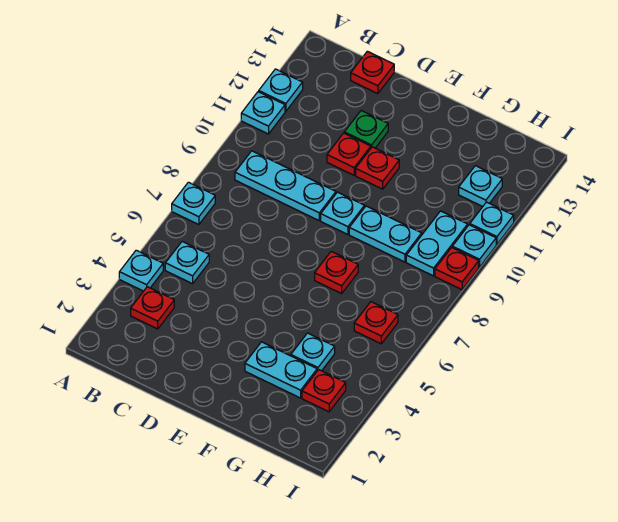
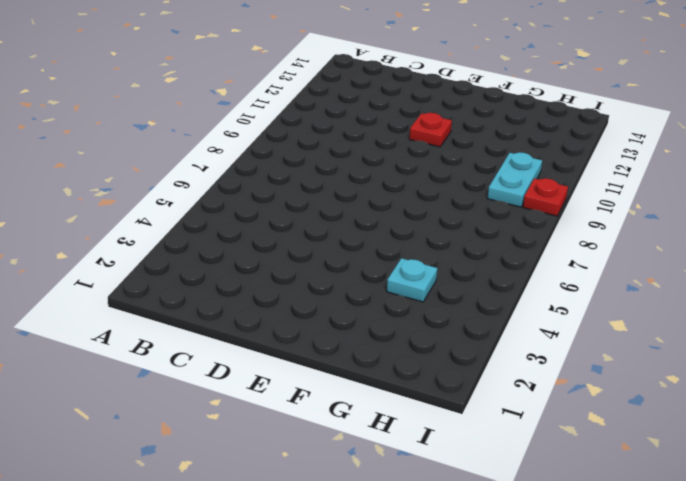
none -> cyan 1x1 plate [119,250,163,291]
none -> cyan 1x1 plate [172,182,215,225]
none -> cyan 1x1 plate [241,92,285,134]

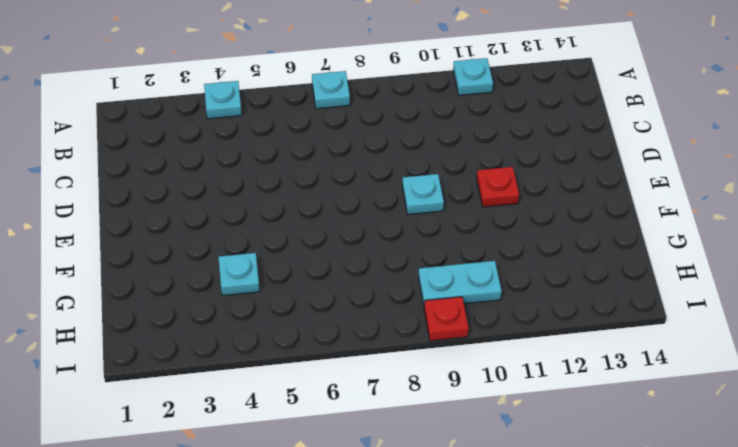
none -> cyan 1x1 plate [259,69,303,111]
none -> red 1x1 plate [131,287,174,329]
none -> cyan 1x1 plate [165,242,209,284]

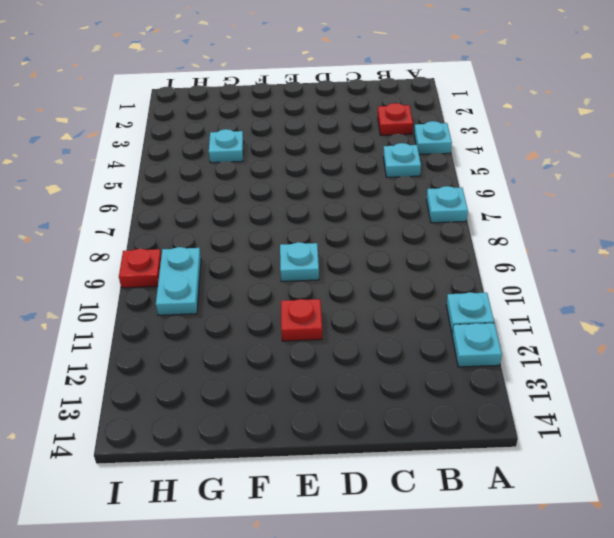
none -> cyan 1x3 plate [235,151,336,220]
none -> red 1x1 plate [351,51,394,94]
none -> red 1x1 plate [327,133,371,175]

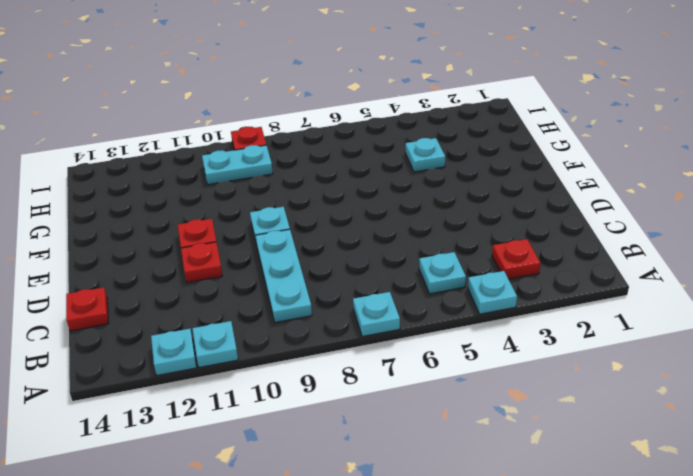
none -> green 1x1 plate [344,111,388,148]
none -> cyan 1x2 plate [245,342,317,398]
none -> red 1x1 plate [315,251,358,294]

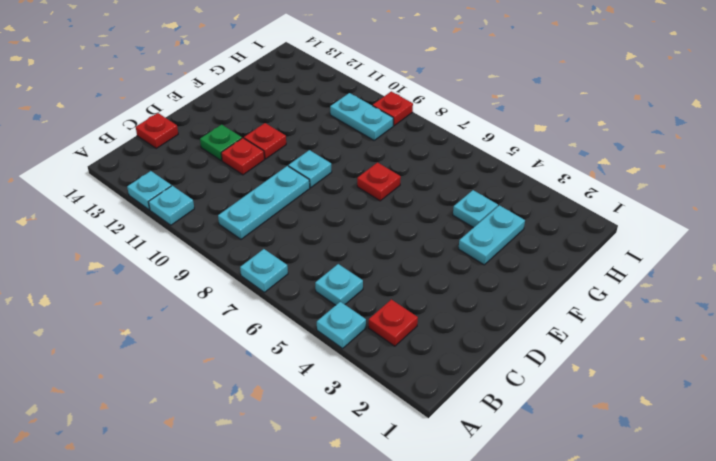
none -> cyan 1x2 plate [349,206,422,262]
none -> red 1x1 plate [302,370,346,412]
none -> red 1x1 plate [354,302,398,344]

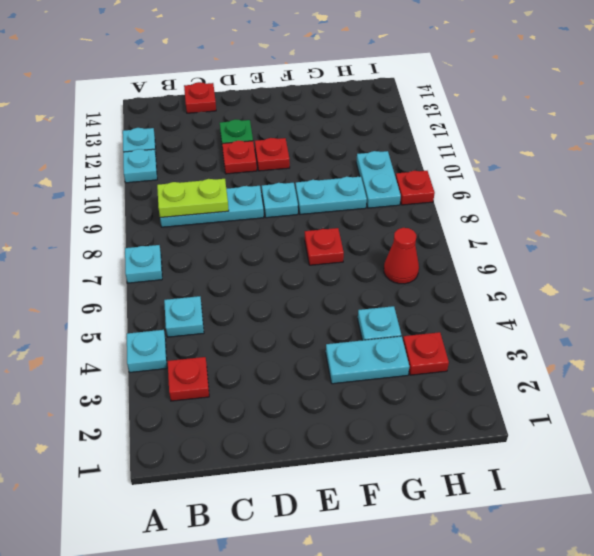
lime 1x2 plate [157,179,229,218] -> none
red 1x1 cone [384,228,419,284] -> red 1x1 plate [354,302,398,344]
none -> cyan 1x1 plate [459,166,502,207]
none -> cyan 1x1 plate [452,225,496,267]
none -> cyan 1x1 plate [470,202,514,244]

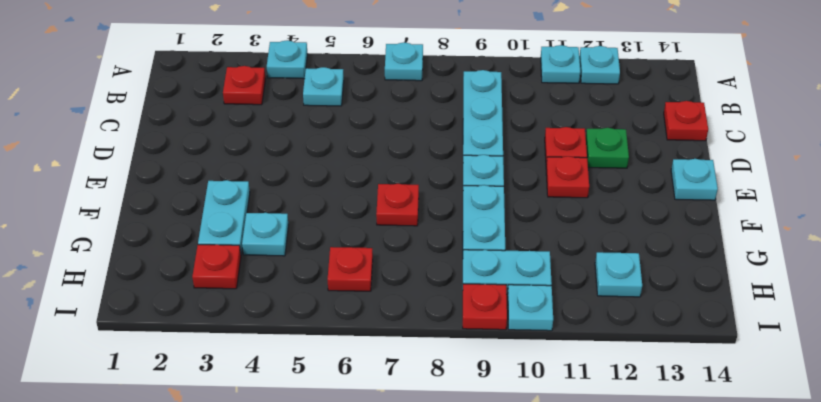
cyan 1x1 plate [671,159,718,200] -> cyan 1x1 plate moved to [470,202,514,244]

